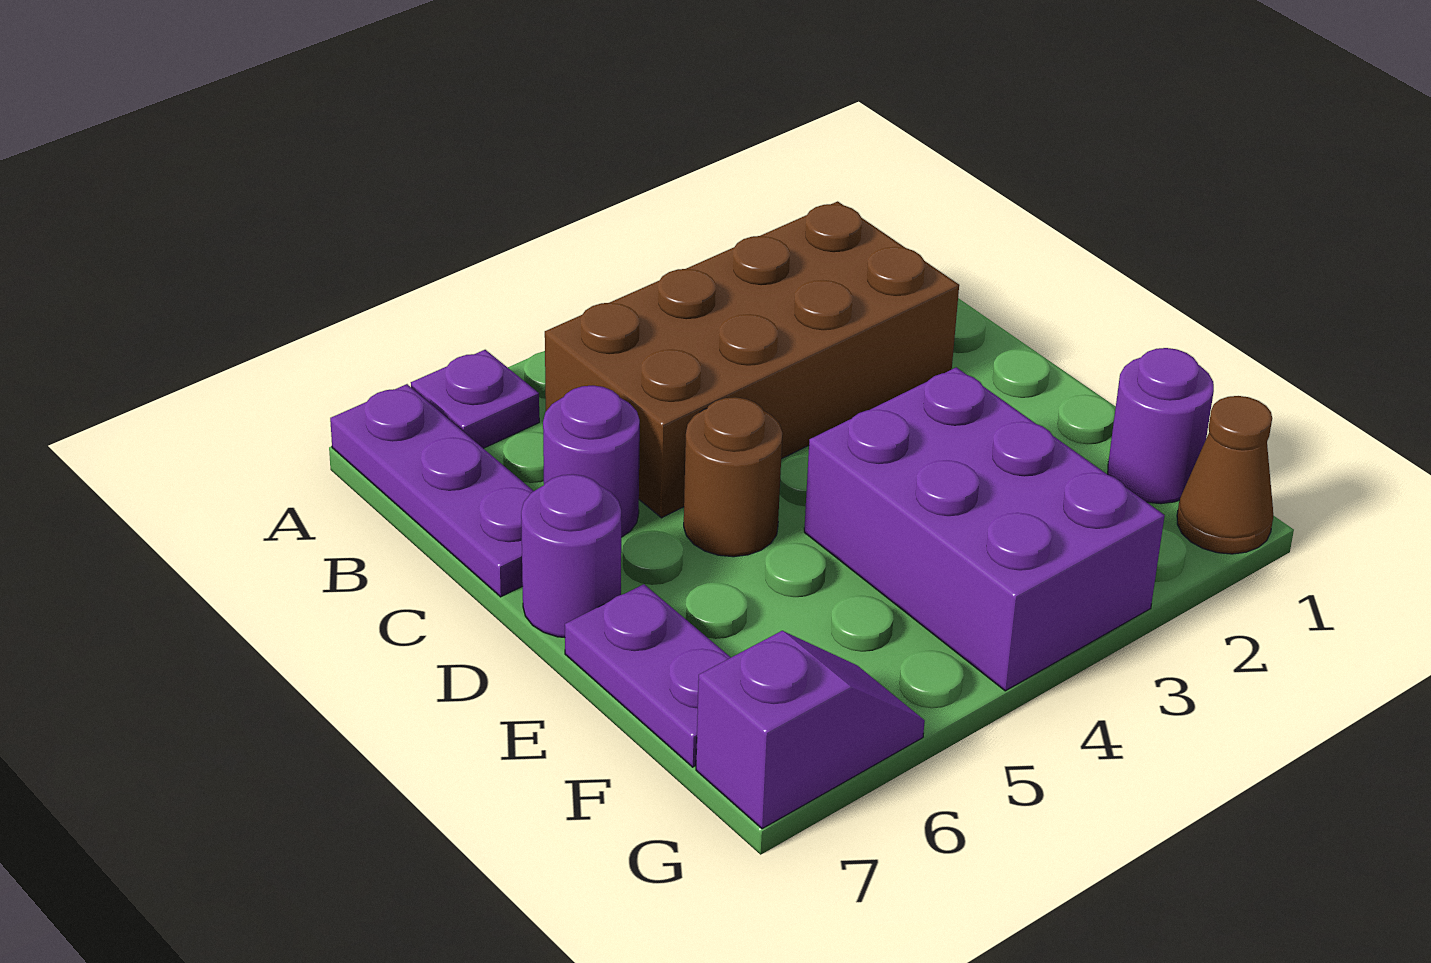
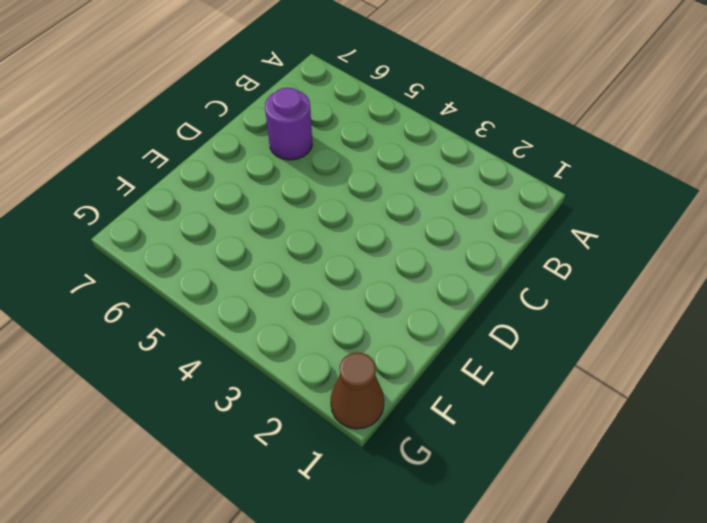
none -> purple 1x1 plate [411,350,539,448]
none -> purple 1x3 plate [330,384,534,597]

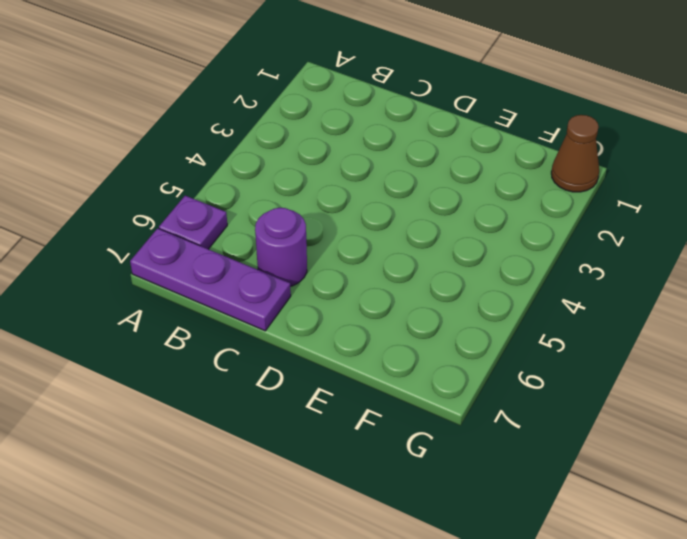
none -> brown 2x4 brick [545,201,959,518]
none -> brown 1x1 round brick [684,397,783,557]

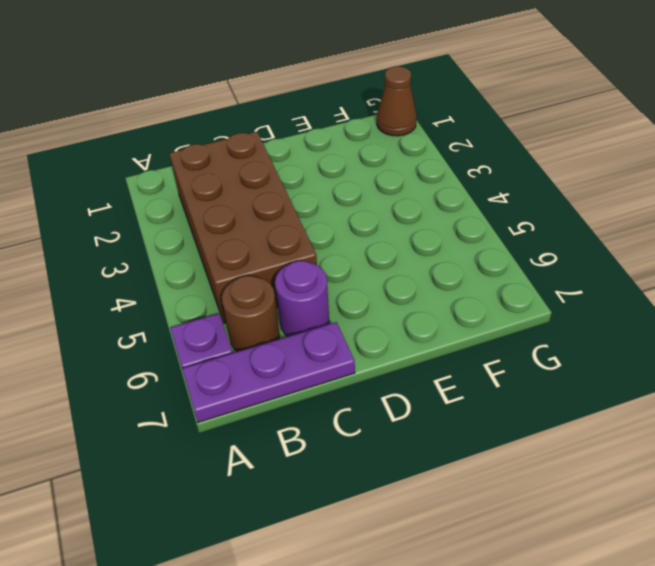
brown 1x1 round brick [222,276,280,352] -> brown 1x1 round brick moved to [684,397,783,557]
none -> purple 1x1 round brick [521,474,621,637]
none -> purple 2x3 brick [804,367,1165,691]

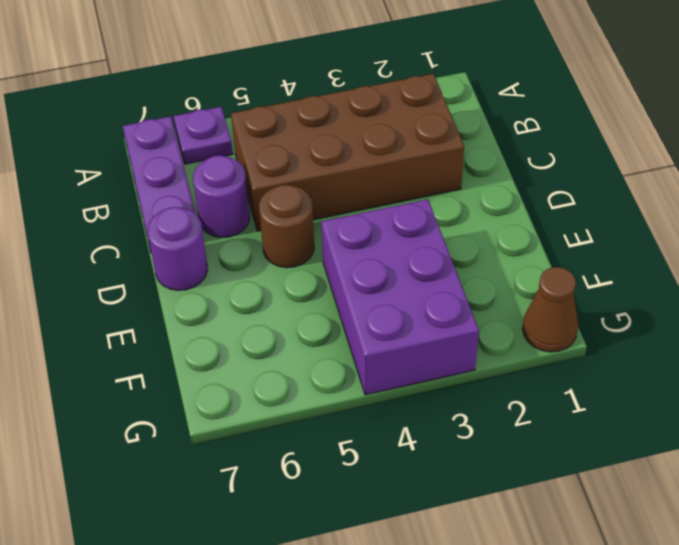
none -> purple 1x2 plate [565,584,731,767]
none -> purple 1x1 round brick [1108,348,1214,504]

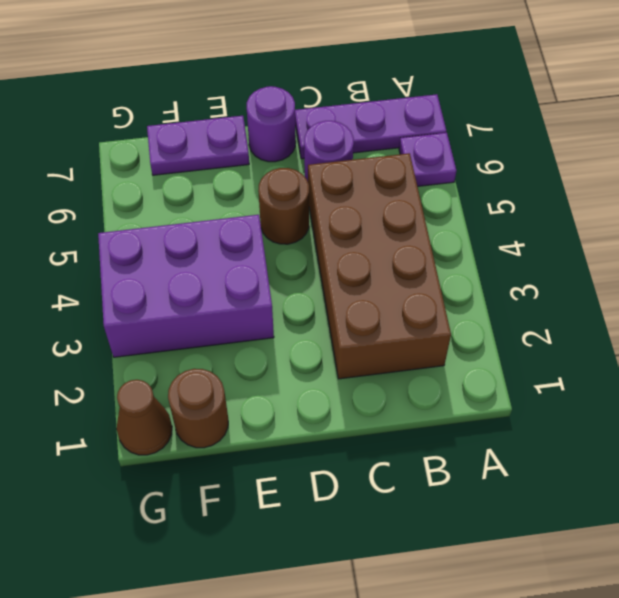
brown 1x1 round brick [168,369,228,448] -> purple 1x1 round brick [1108,348,1214,504]
none -> purple 1x2 slope [696,631,925,829]

